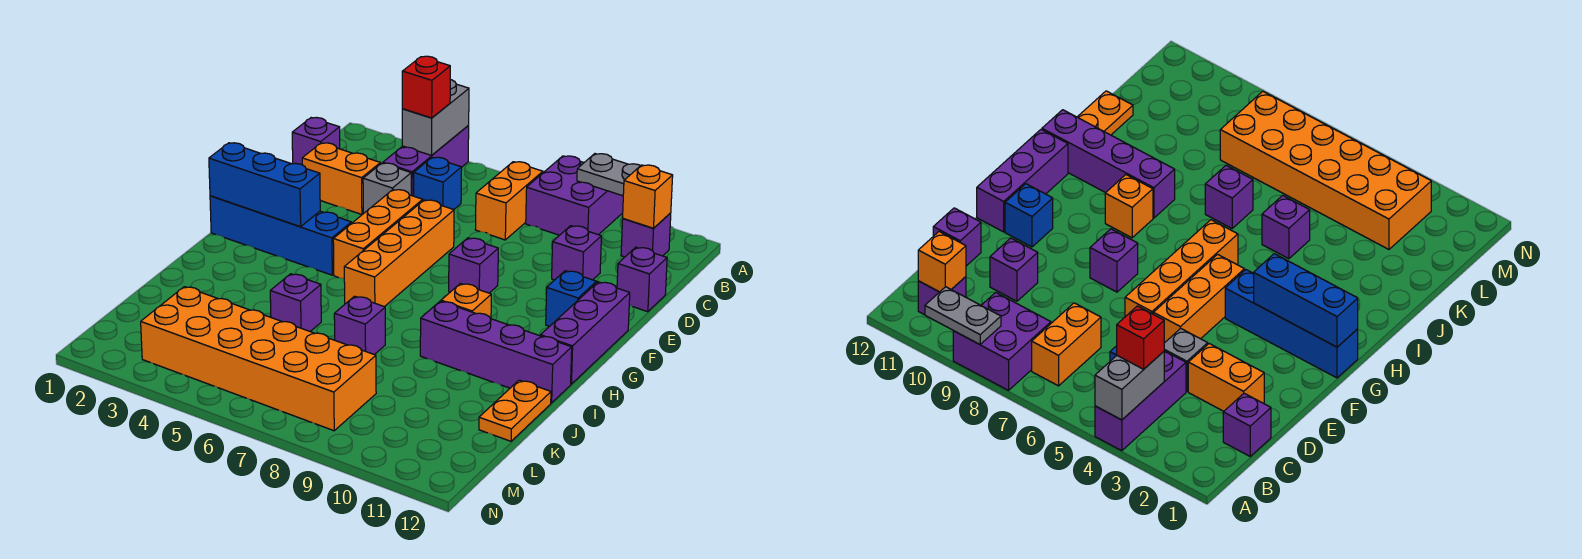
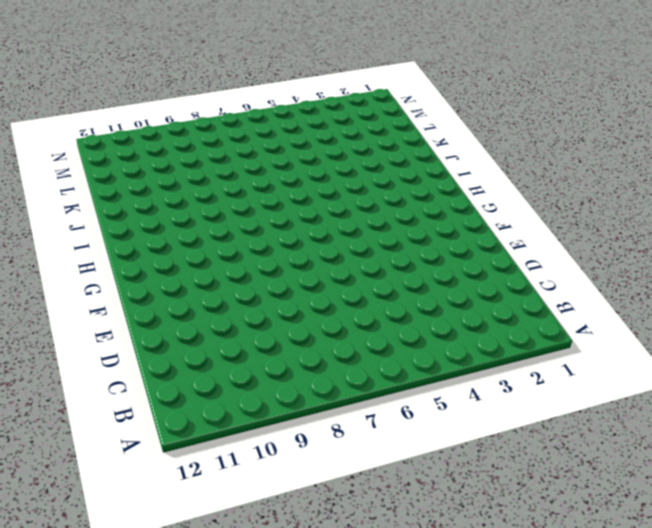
none -> purple 1x3 brick [383,125,469,196]
none -> purple 2x2 brick [526,156,623,235]
none -> orange 1x2 brick [475,162,543,240]

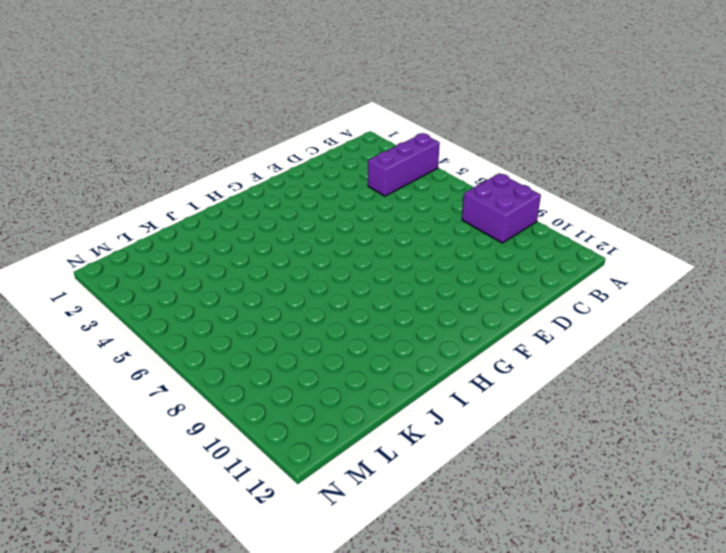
none -> orange 1x2 brick [475,162,543,240]
none -> purple 1x1 brick [621,213,671,257]
none -> purple 1x1 brick [292,117,340,164]

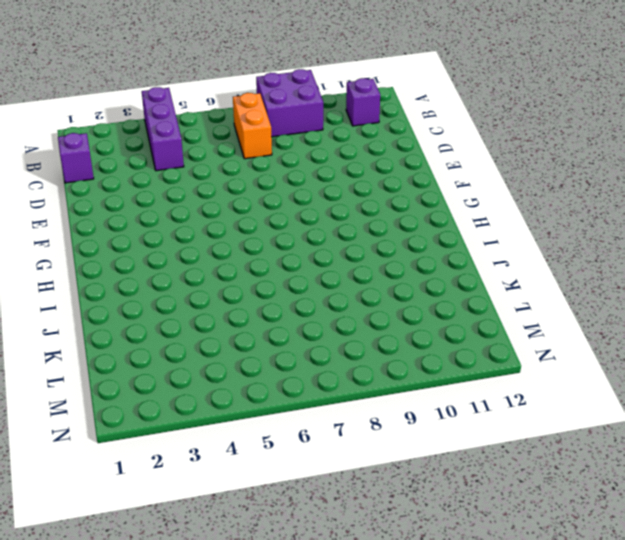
none -> blue 1x1 brick [414,157,462,210]
none -> orange 1x2 brick [302,143,380,215]
none -> grey 1x1 brick [363,163,411,214]

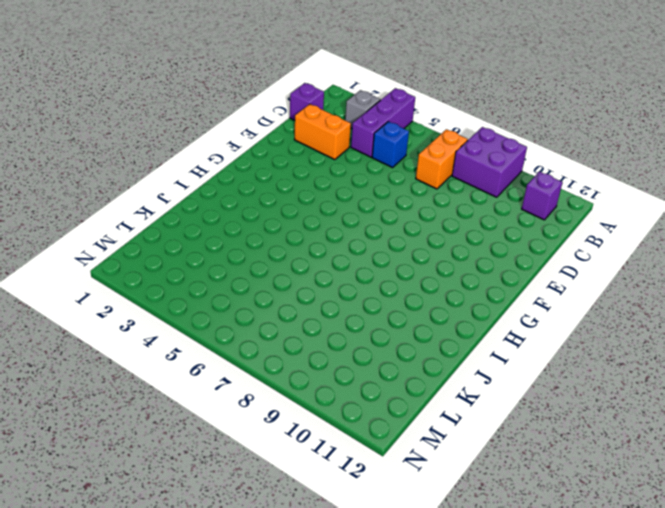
grey 1x1 brick [345,90,380,129] -> grey 1x1 brick moved to [363,163,411,214]
none -> purple 1x1 brick [552,226,601,280]
none -> purple 1x1 brick [617,247,667,312]
none -> orange 1x3 brick [333,190,423,279]

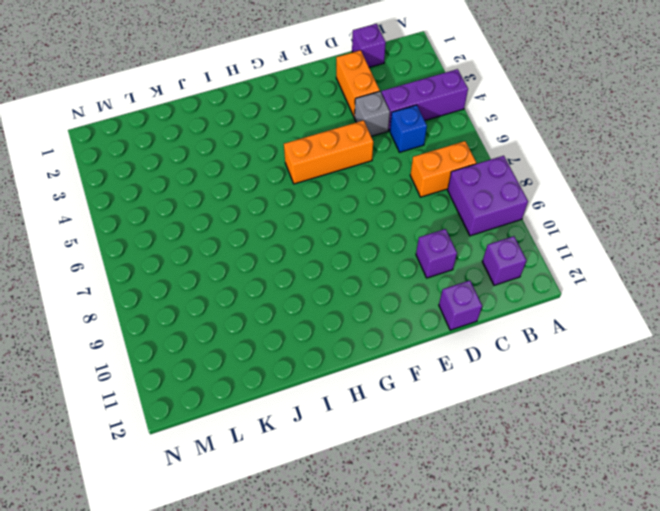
none -> orange 1x4 brick [344,200,454,307]
none -> purple 1x1 brick [449,238,498,293]
none -> blue 1x1 brick [546,271,596,327]

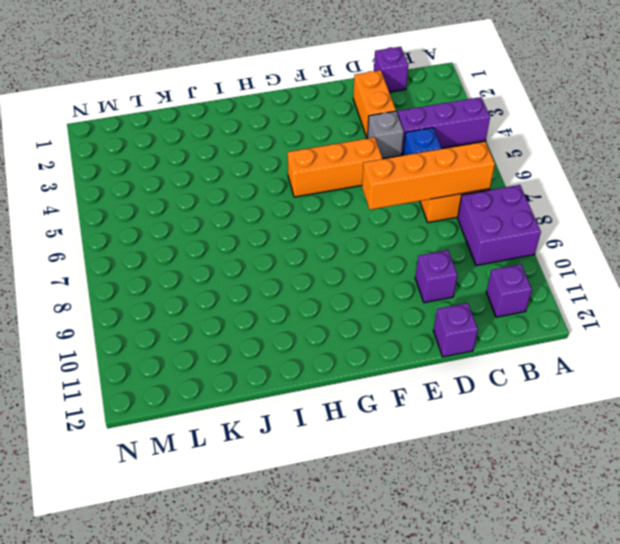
orange 1x4 brick [362,142,495,210] -> orange 1x4 brick moved to [344,200,454,307]
none -> purple 1x1 brick [449,238,498,293]
none -> blue 1x1 brick [546,271,596,327]
none -> purple 1x3 brick [540,282,630,384]

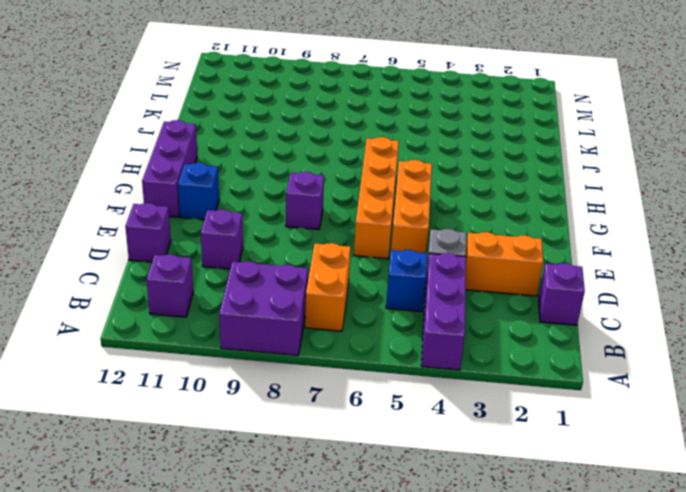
none -> blue 1x4 brick [210,196,351,275]
none -> orange 1x1 brick [441,283,491,319]
none -> purple 1x4 brick [420,301,572,403]

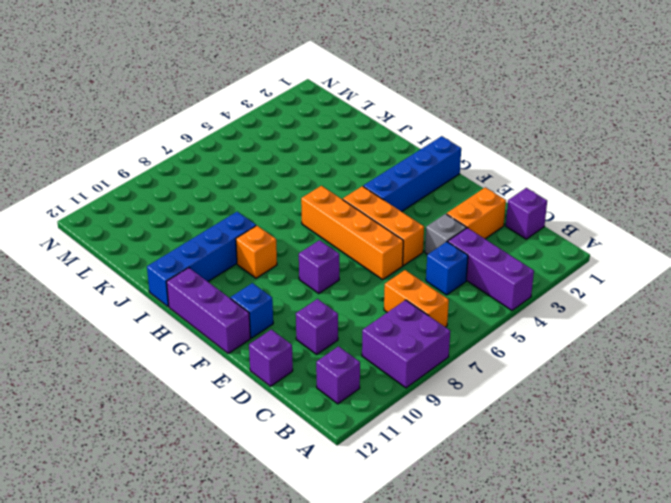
blue 1x4 brick [147,212,256,307] -> purple 1x4 brick [420,301,572,403]
none -> purple 1x1 brick [270,274,321,331]
none -> purple 1x1 brick [334,296,385,355]
none -> orange 1x2 plate [479,380,551,441]

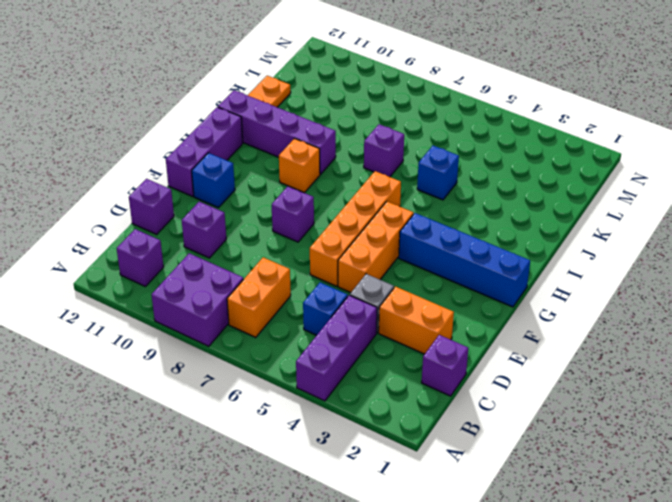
blue 1x1 brick [417,146,459,200] -> purple 1x1 brick [270,274,321,331]
none -> orange 2x6 brick [141,287,376,431]
none -> grey 1x2 brick [402,80,469,155]
none -> grey 1x2 plate [577,154,640,196]

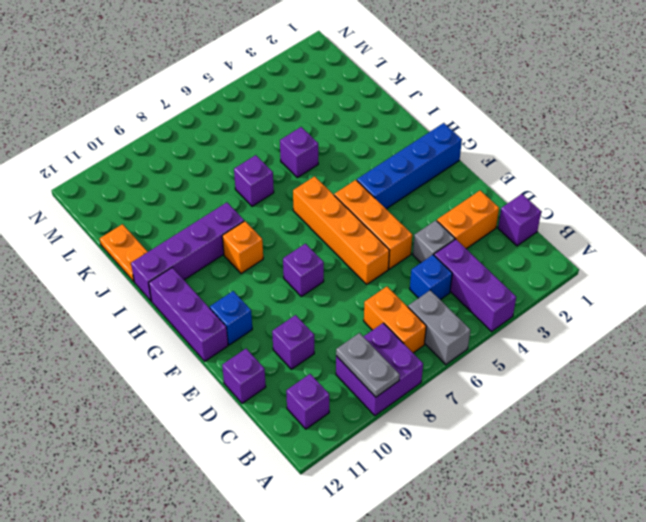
grey 1x2 brick [408,290,470,365] -> grey 1x2 brick moved to [402,80,469,155]
grey 1x2 plate [336,333,400,397] -> grey 1x2 plate turned to [577,154,640,196]
none -> orange 2x6 brick [141,287,376,431]
none -> orange 1x1 brick [623,165,673,228]
none -> blue 1x3 brick [209,143,320,227]

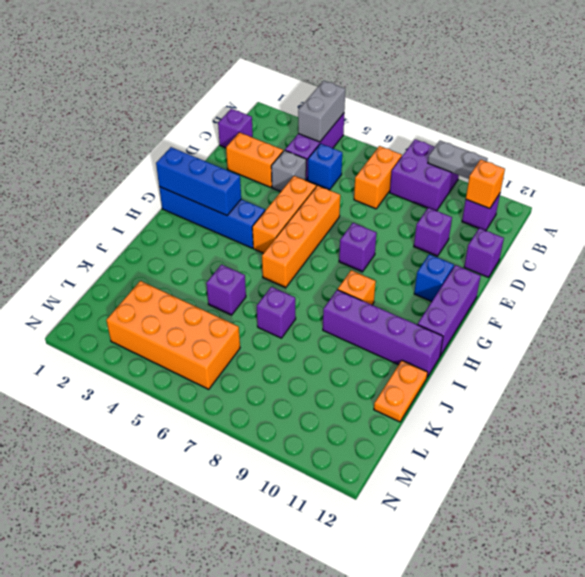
orange 2x4 brick [106,281,240,389] -> orange 2x6 brick [141,287,376,431]
none -> red 1x1 brick [402,56,450,118]

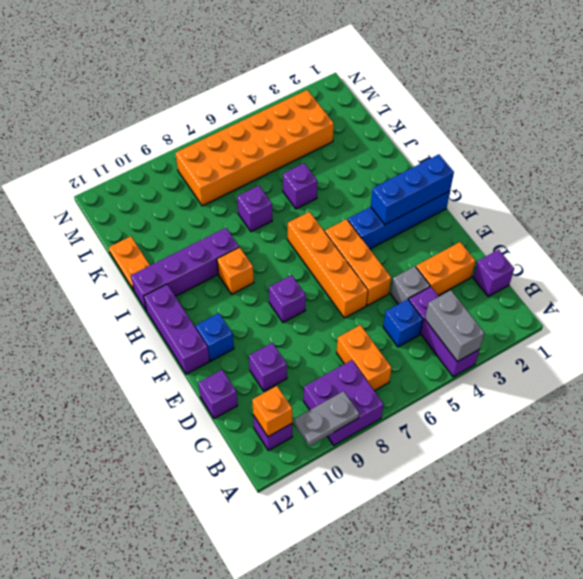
none -> red 1x1 brick [402,56,450,118]

